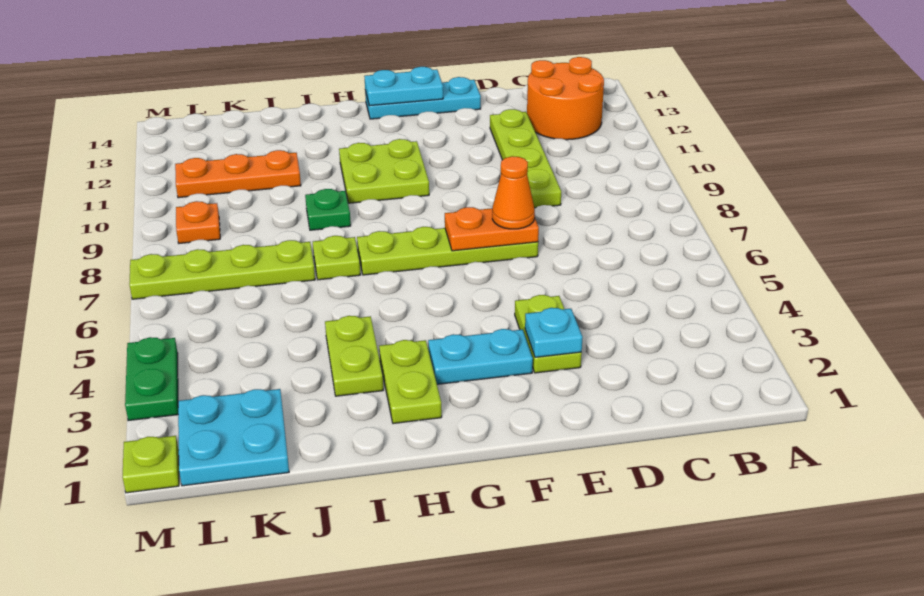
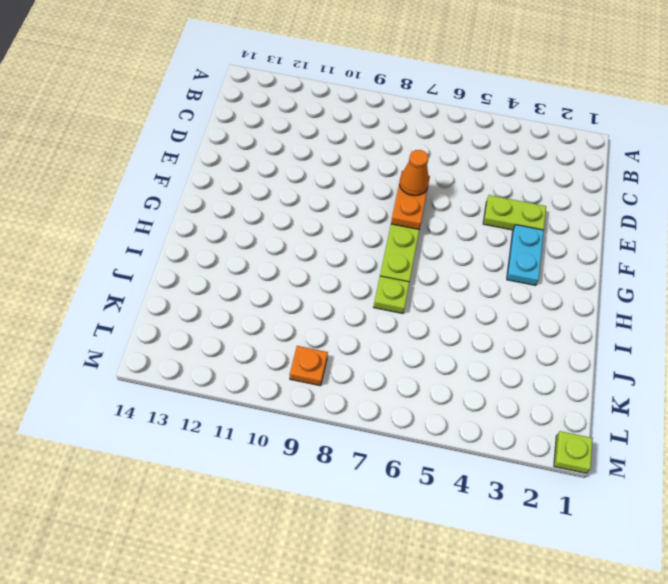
none -> orange 2x2 round brick [527,57,604,140]
none -> lime 1x4 plate [490,109,561,208]
none -> cyan 1x3 plate [365,77,481,119]

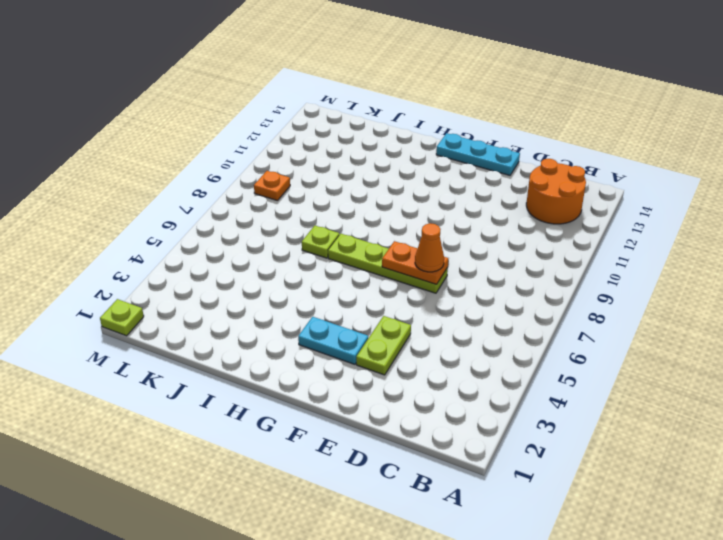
none -> lime 1x4 plate [490,109,561,208]
none -> lime 2x2 plate [339,139,429,203]
none -> lime 1x2 plate [379,340,442,424]

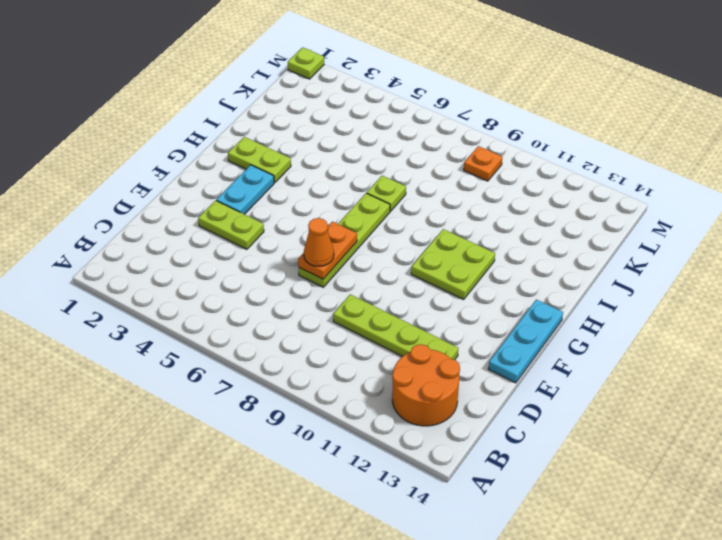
none -> lime 1x2 plate [325,316,383,396]
none -> green 1x1 plate [305,189,351,230]
none -> lime 1x4 plate [129,240,315,299]

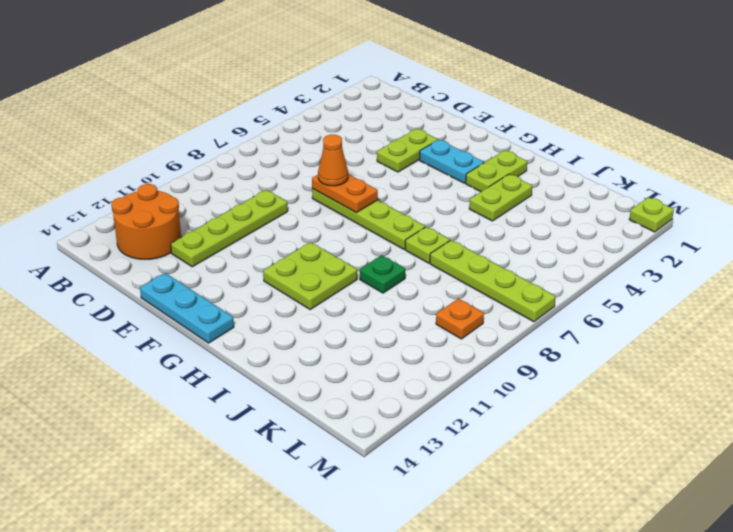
none -> orange 1x3 plate [175,150,301,198]
none -> cyan 2x2 plate [178,389,289,486]
none -> green 1x2 plate [125,337,178,421]

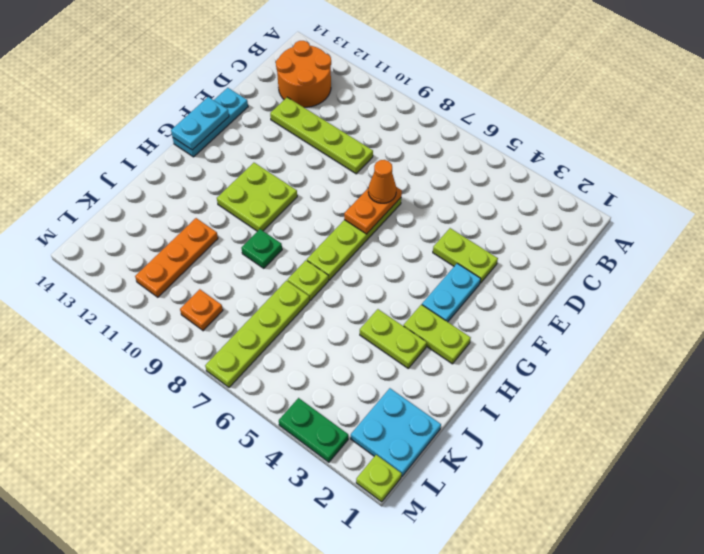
none -> cyan 1x1 plate [525,308,583,357]

